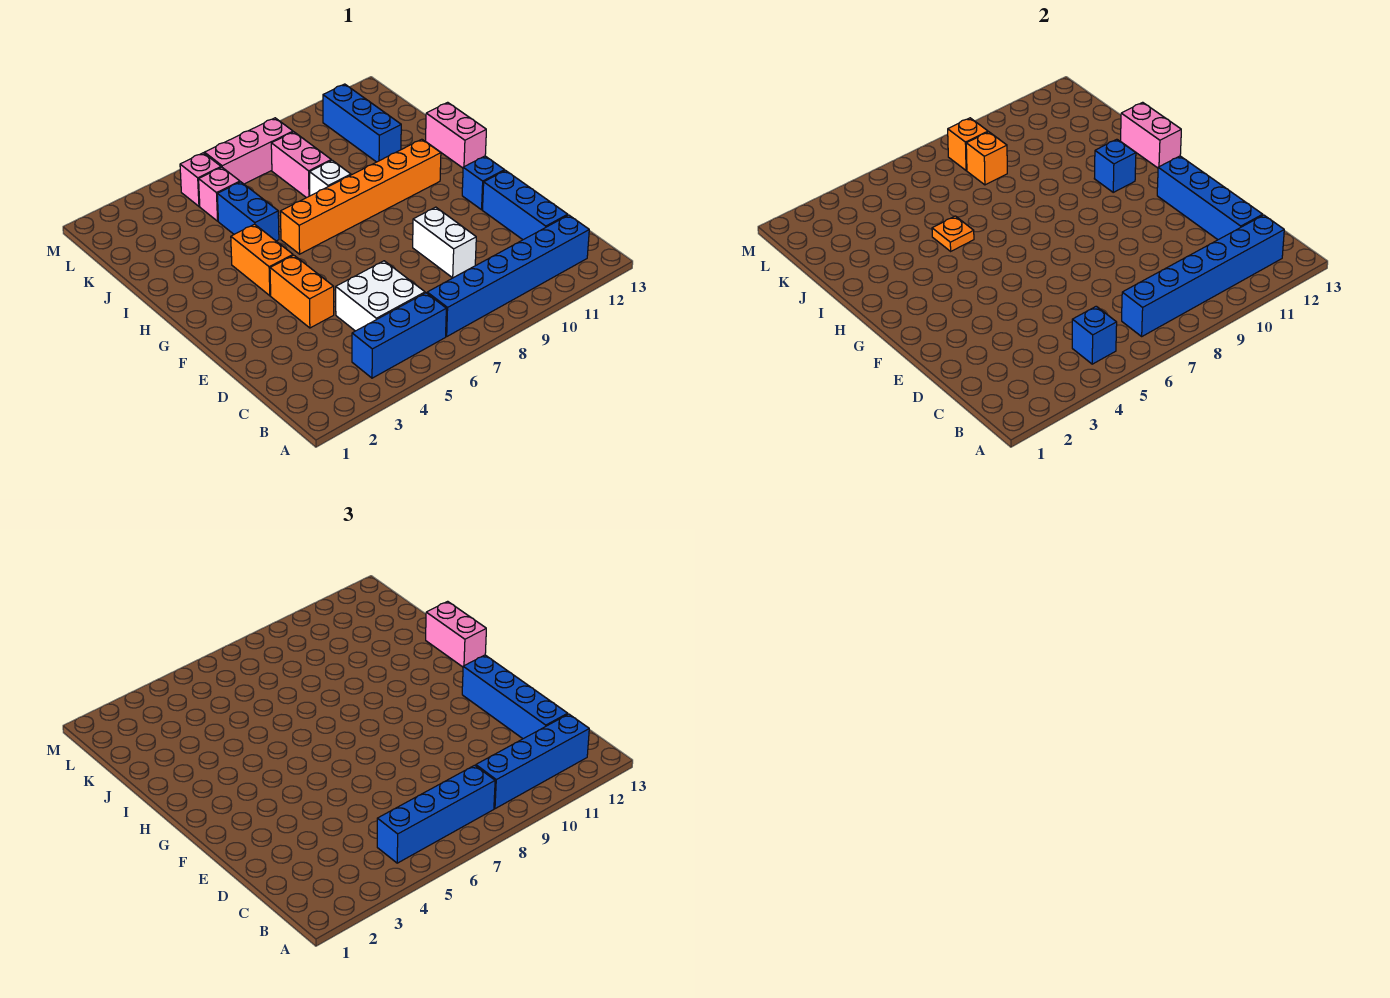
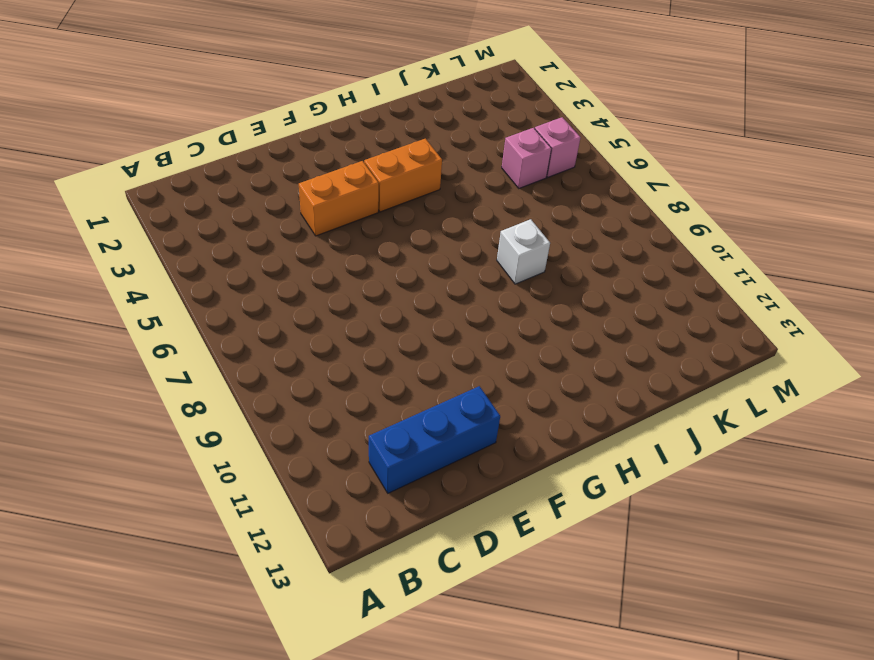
none -> blue 1x3 brick [352,293,446,378]
none -> blue 1x6 brick [427,215,589,336]
none -> white 2x2 brick [336,261,425,331]

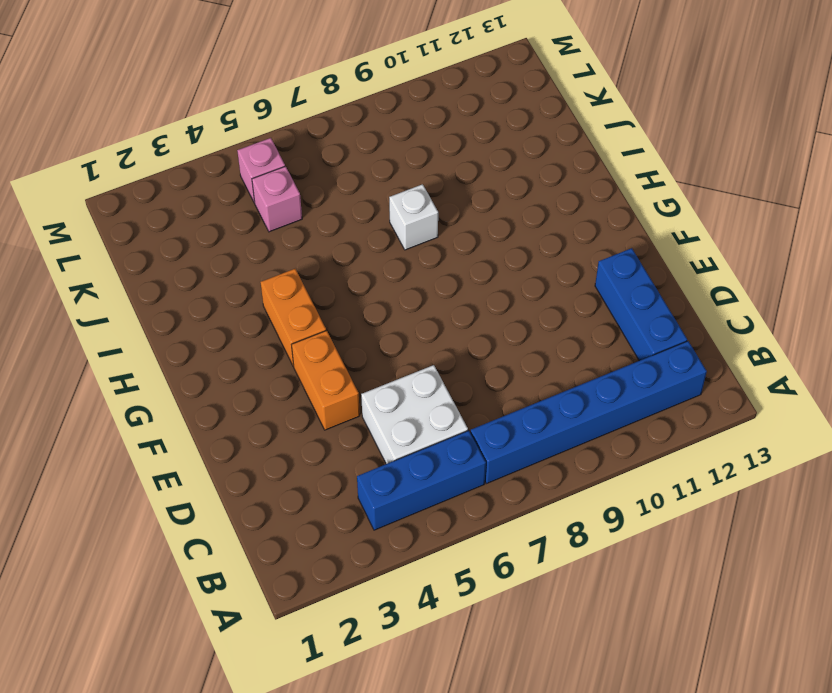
none -> white 1x2 brick [413,207,476,278]
none -> blue 1x1 brick [462,156,505,210]
none -> orange 1x6 brick [280,139,441,254]

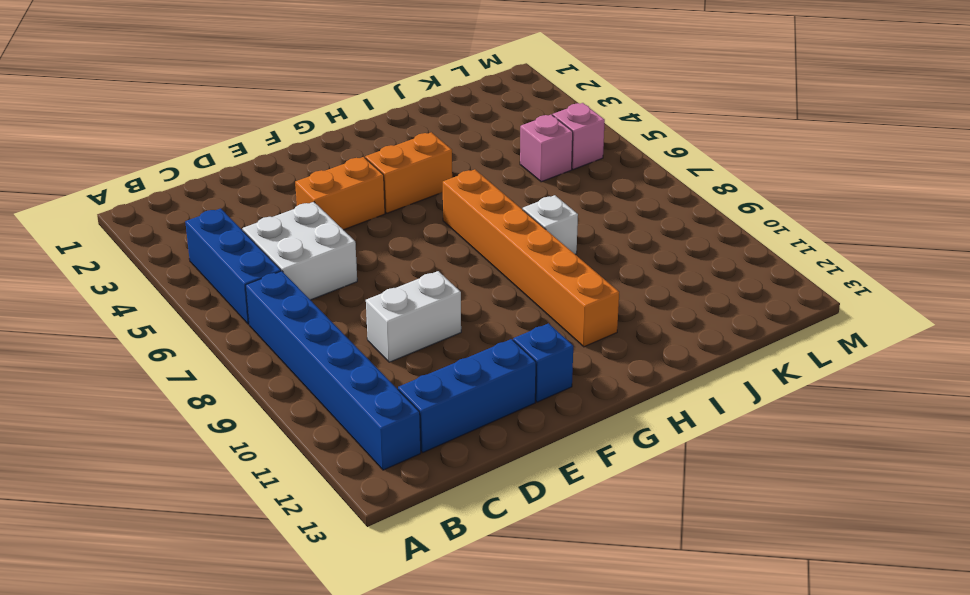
none -> pink 1x2 brick [426,102,486,168]
none -> blue 1x2 brick [217,182,279,241]
none -> pink 1x2 brick [271,132,331,198]

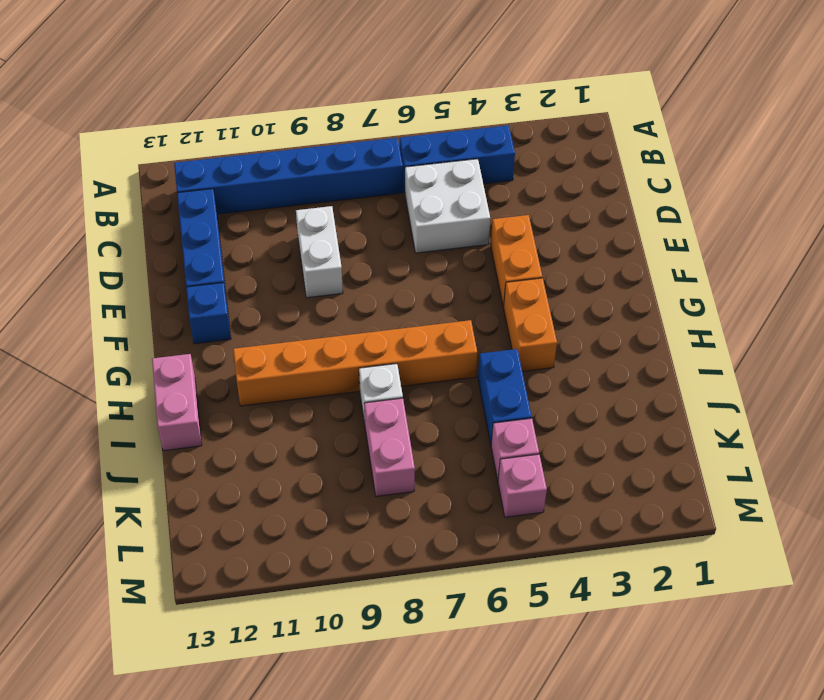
none -> blue 1x3 brick [323,84,401,162]
none -> pink 1x3 brick [205,118,293,184]
none -> blue 1x1 brick [1072,306,1117,364]

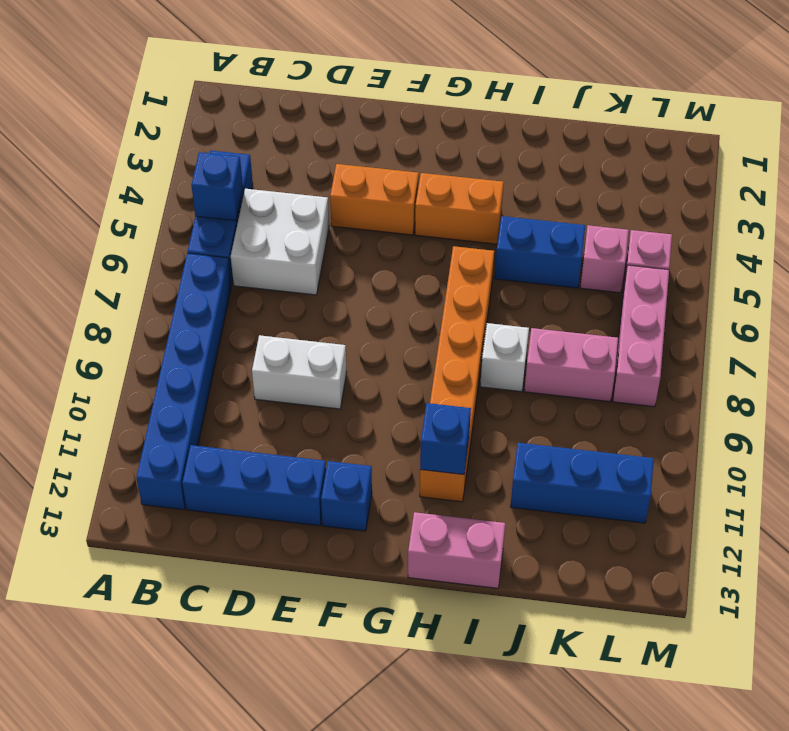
none -> blue 1x6 brick [1122,215,1284,336]
none -> blue 1x4 brick [1157,156,1263,240]
none -> pink 1x2 brick [1121,102,1181,168]

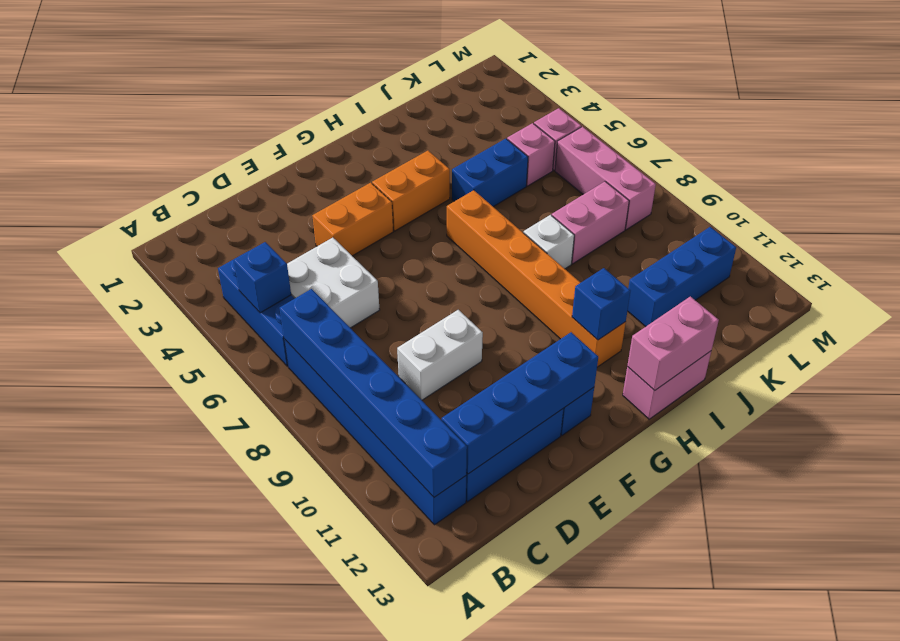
none -> orange 1x1 plate [932,216,974,251]
none -> orange 1x1 brick [966,132,1007,185]
none -> orange 1x1 brick [947,118,988,171]

